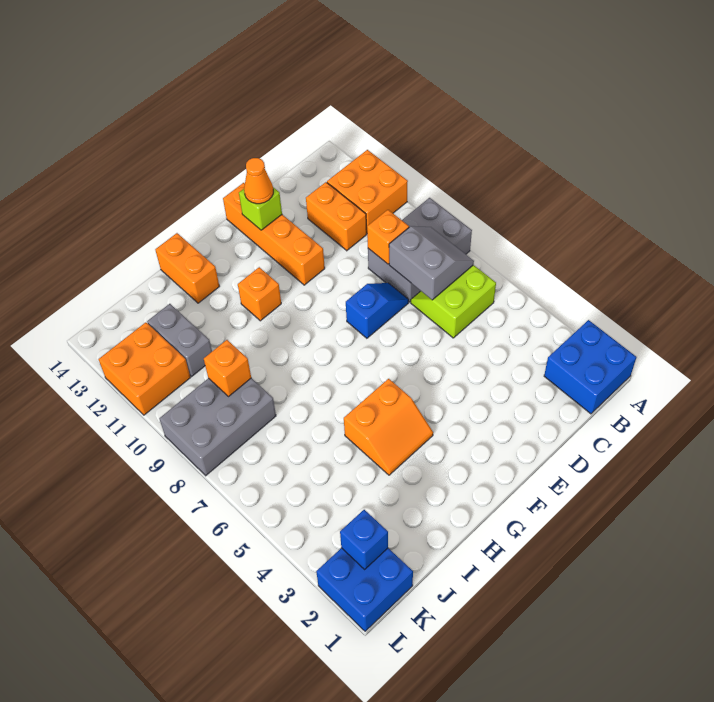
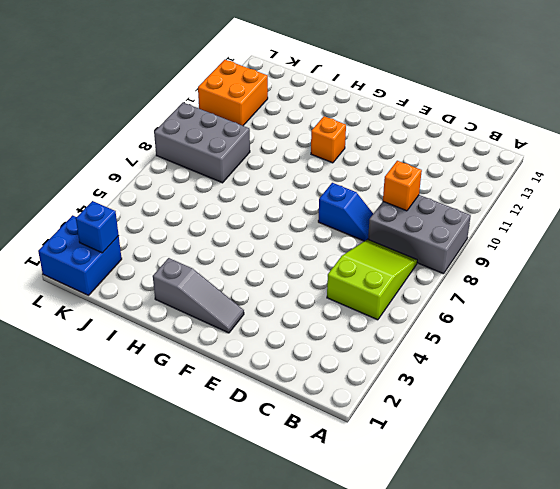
lime 2x3 slope [327,239,417,320] -> lime 2x2 slope [411,265,496,338]
grey 1x3 slope [153,258,244,333] -> none
none -> blue 2x2 brick [544,320,637,414]
none -> orange 2x2 brick [327,150,408,231]
none -> orange 1x2 brick [306,182,367,251]

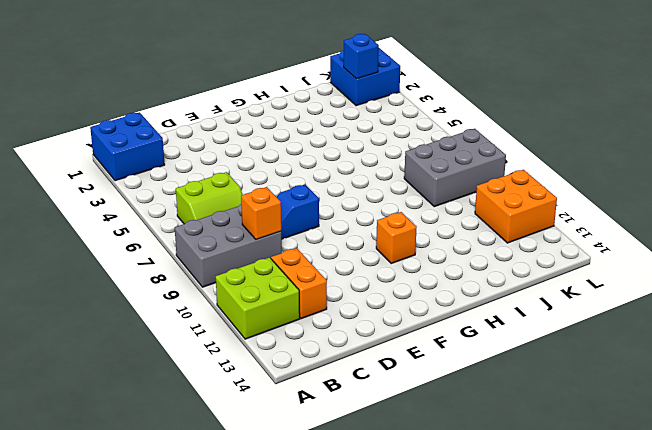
lime 2x2 brick [216,258,300,339] -> orange 2x2 brick [327,150,408,231]
none -> orange 1x4 brick [223,183,325,285]
none -> orange 2x2 slope [344,379,433,475]
none -> orange 1x2 brick [155,233,219,303]

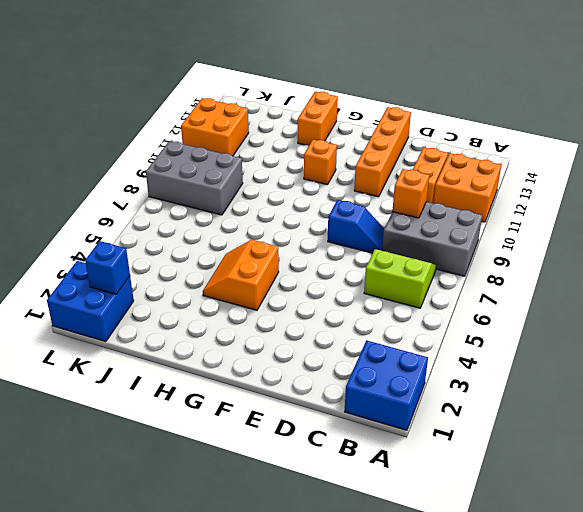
orange 2x2 slope [203,240,279,310] -> orange 2x2 slope turned to [344,379,433,475]
none -> grey 1x2 brick [147,304,212,376]
none -> grey 2x2 slope [389,226,474,300]
none -> lime 1x1 brick [239,187,282,230]

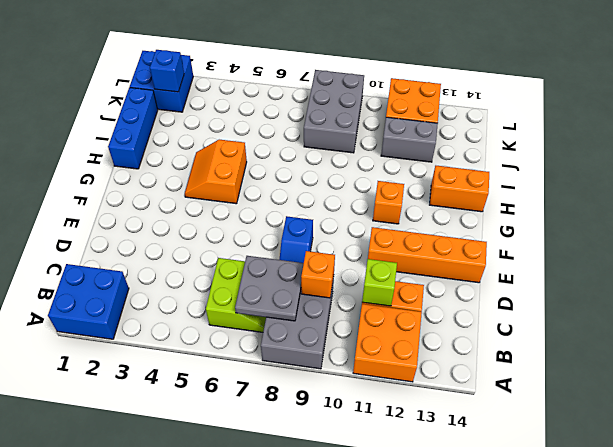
grey 2x2 plate [235,256,304,321] -> grey 2x2 slope [389,226,474,300]
lime 1x1 brick [362,259,397,306] -> lime 1x1 brick moved to [239,187,282,230]
blue 1x3 brick [108,87,158,169] -> none
none -> orange 1x1 brick [204,340,251,397]
none -> orange 1x1 cone [244,158,273,204]

